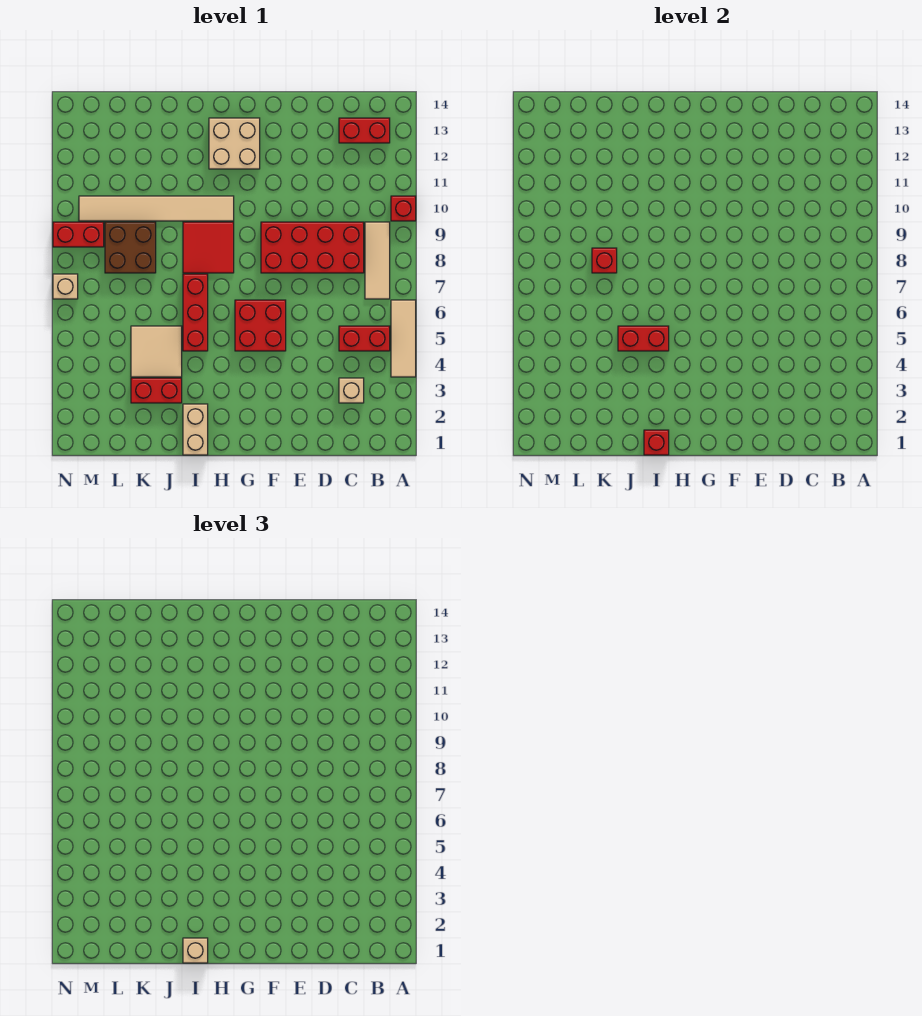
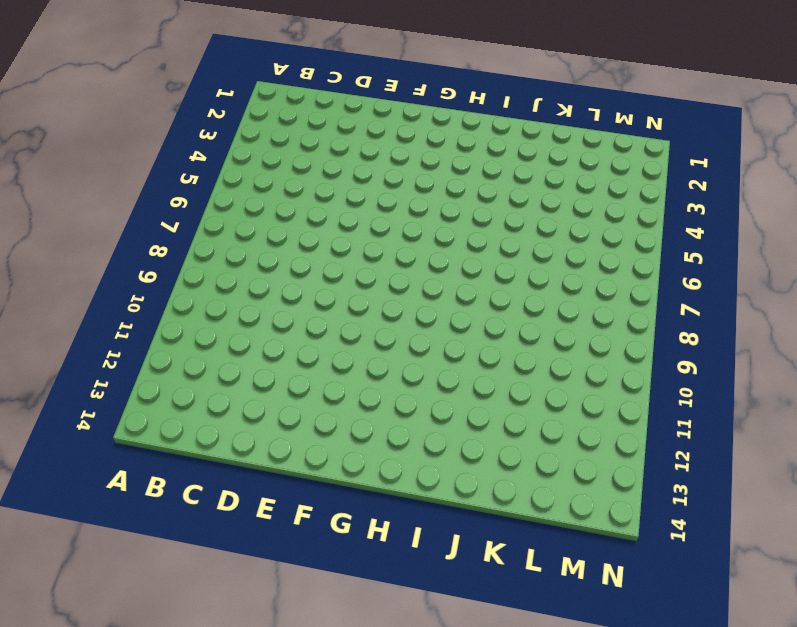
none -> tan 1x3 tile [391,300,416,377]
none -> red 1x1 brick [391,196,416,221]
none -> red 1x2 brick [339,326,390,351]

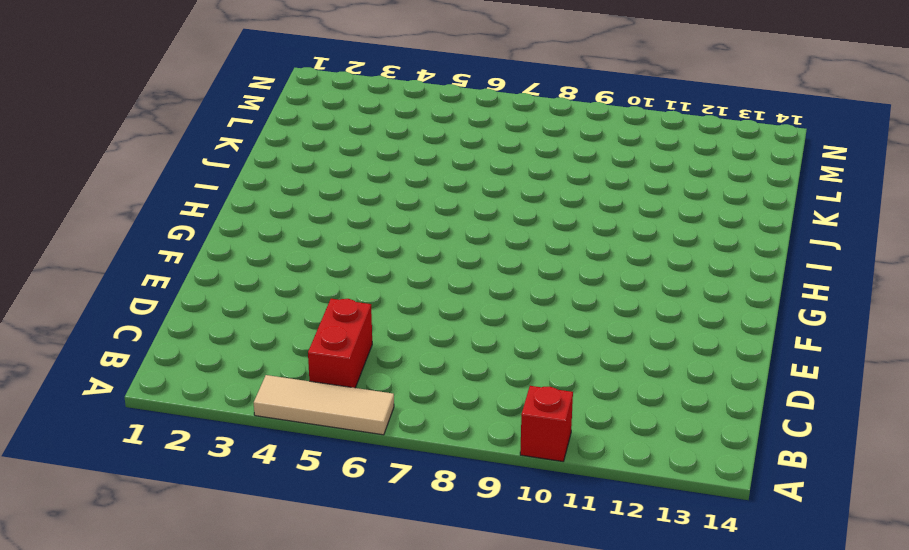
none -> tan 1x3 tile [365,222,390,299]
none -> red 1x2 brick [339,118,390,143]
none -> tan 1x1 brick [339,378,364,403]

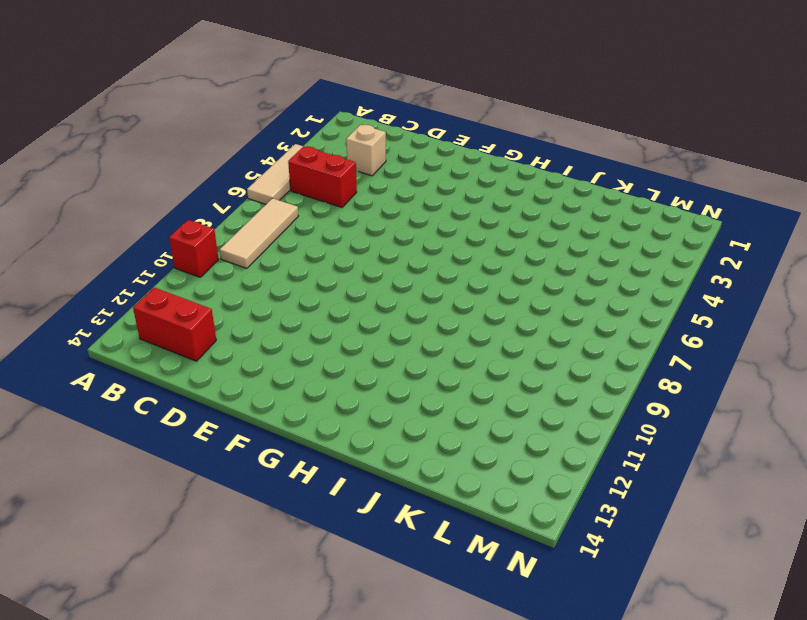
none -> red 2x4 brick [261,222,364,273]
none -> red 2x2 brick [235,300,286,351]
none -> tan 2x2 brick [209,118,260,169]

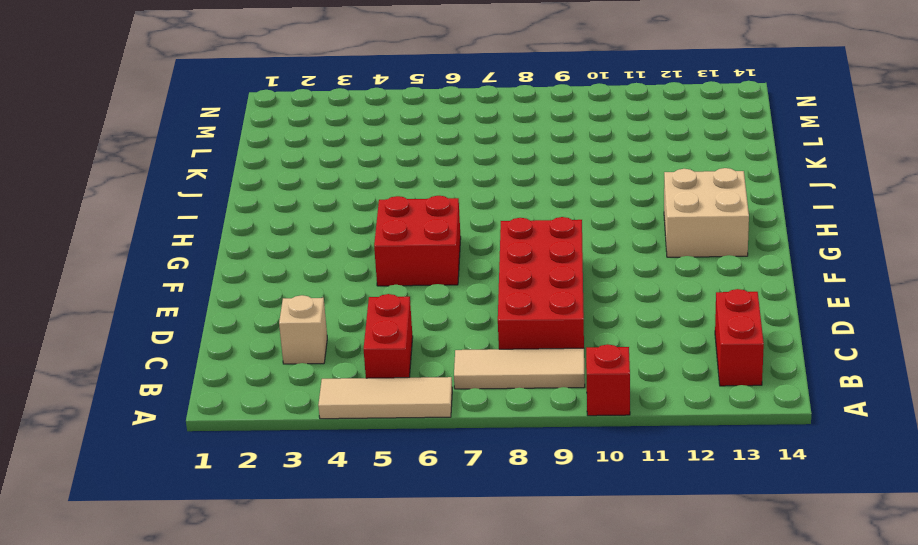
none -> red 2x2 tile [183,222,234,273]
none -> tan 1x6 tile [79,196,234,221]
none -> tan 1x2 brick [183,404,208,455]

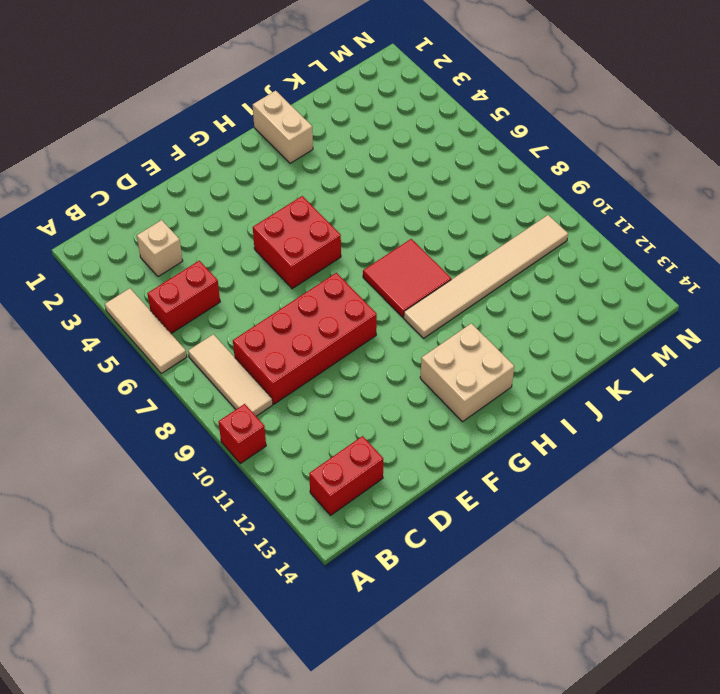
none -> red 1x3 brick [183,274,208,351]
none -> red 1x2 brick [131,378,182,403]
none -> tan 2x2 tile [131,326,182,377]

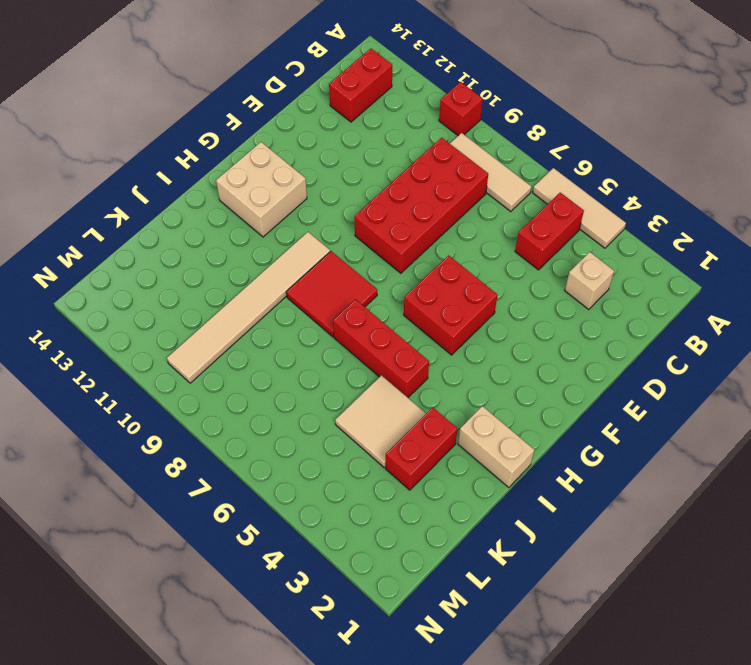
none -> brown 2x2 brick [105,222,156,273]
none -> red 1x2 brick [53,222,104,247]
none -> tan 1x1 brick [53,274,78,299]

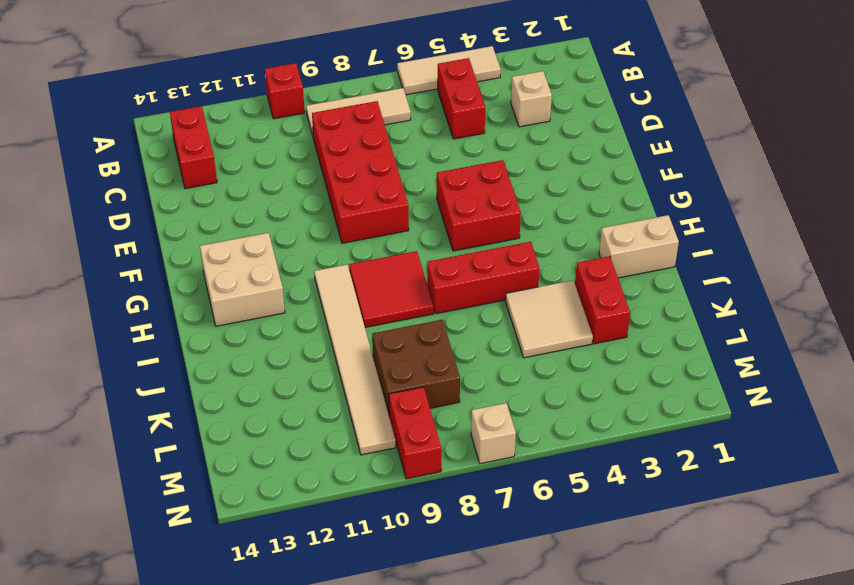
none -> red 1x1 brick [644,430,669,455]
none -> red 1x2 brick [618,326,669,351]
none -> red 1x1 brick [592,248,617,273]

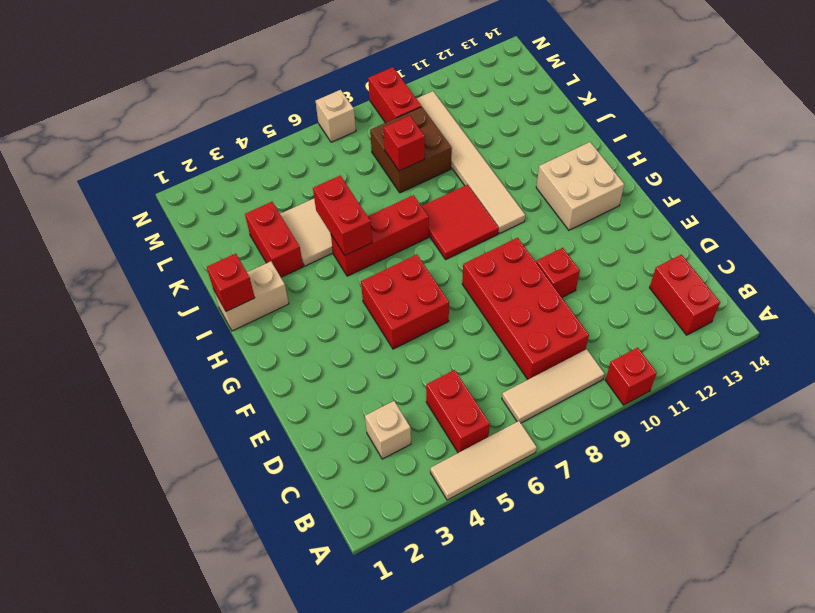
red 1x1 brick [536,248,580,297] -> none
none -> tan 1x1 brick [183,938,208,963]

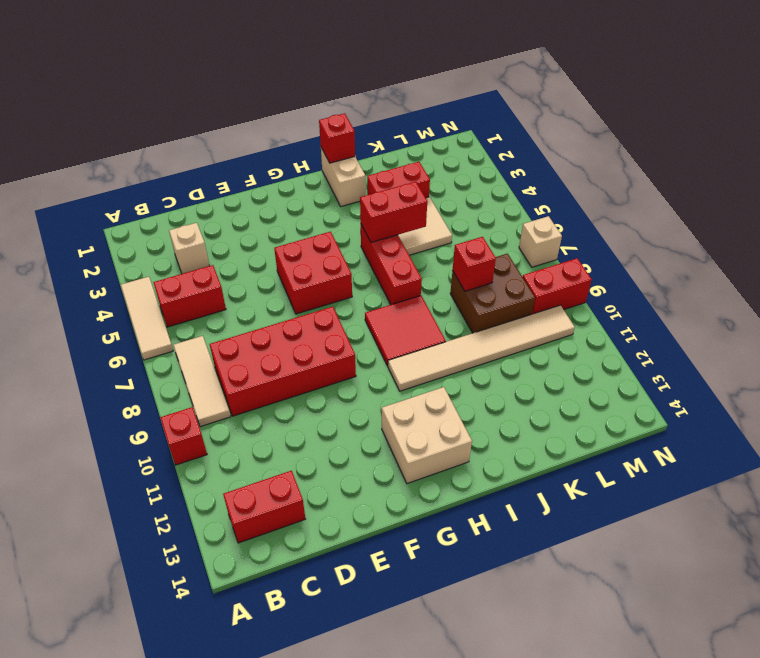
none -> tan 1x1 brick [183,938,208,963]

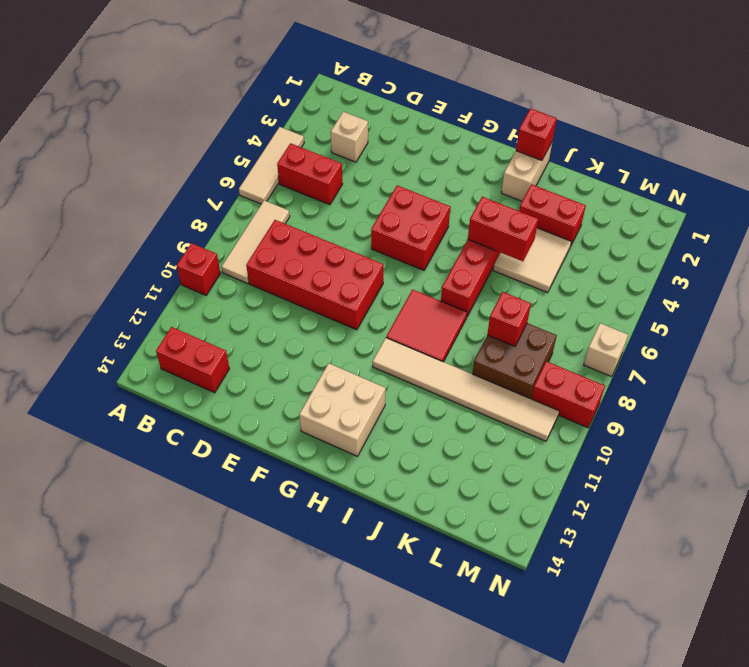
none -> tan 1x1 brick [183,938,208,963]

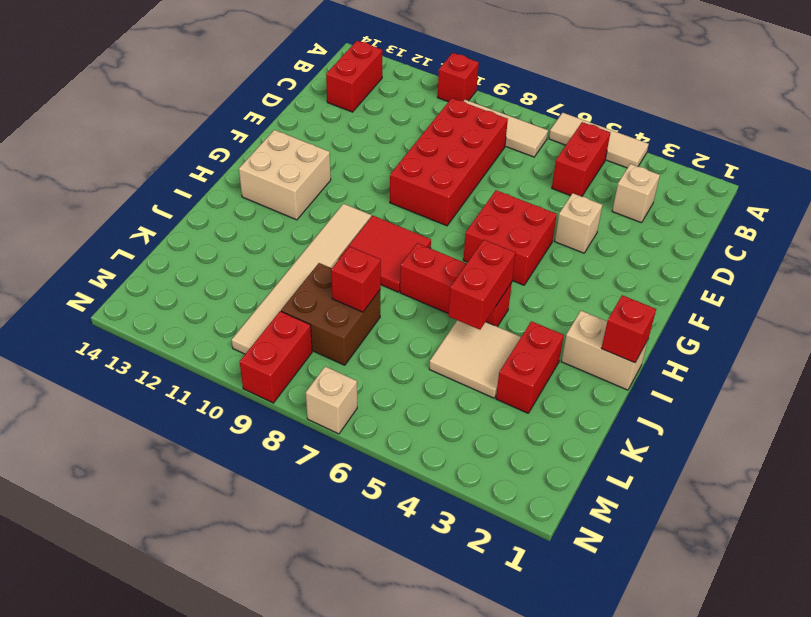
tan 1x1 brick [555,193,602,253] -> tan 1x1 brick moved to [183,938,208,963]

